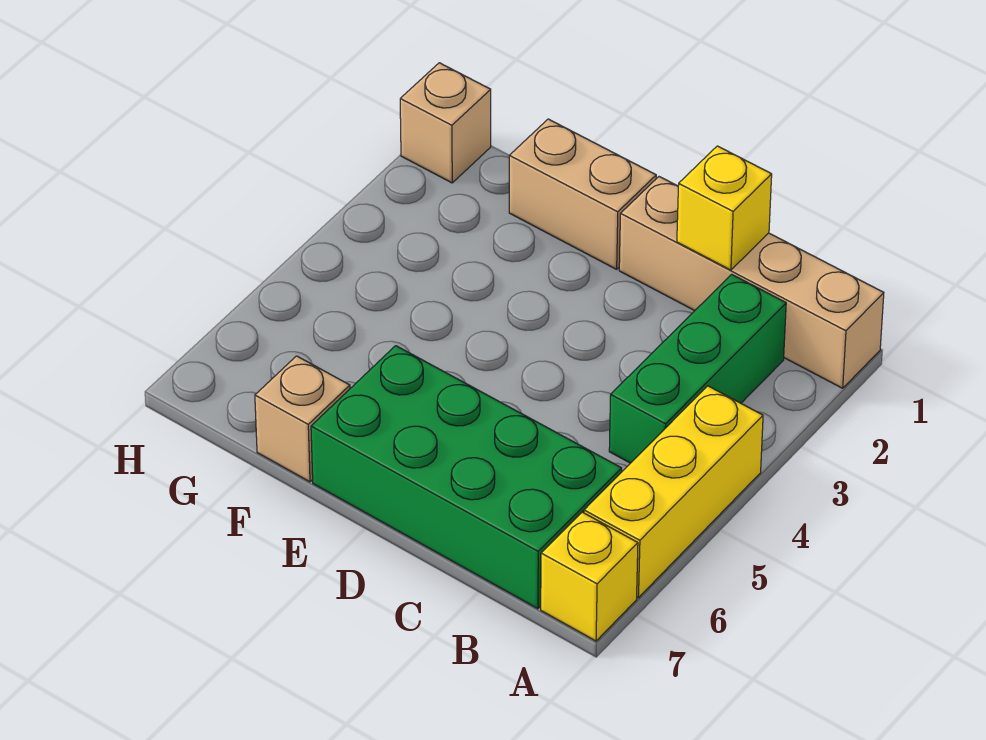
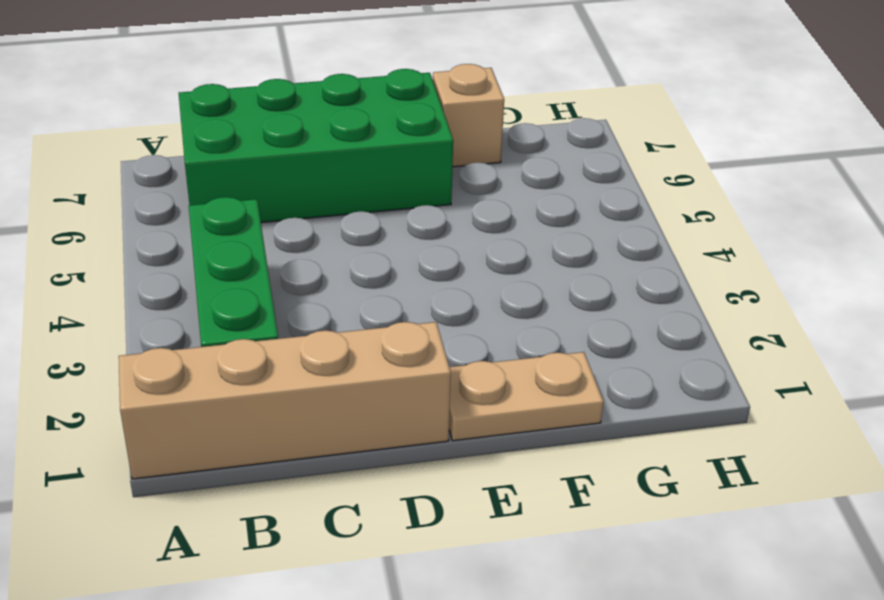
tan 1x2 plate [449,352,604,441] -> tan 1x2 brick [509,119,656,269]
none -> yellow 1x3 brick [584,386,763,598]
none -> yellow 1x1 brick [541,512,638,641]

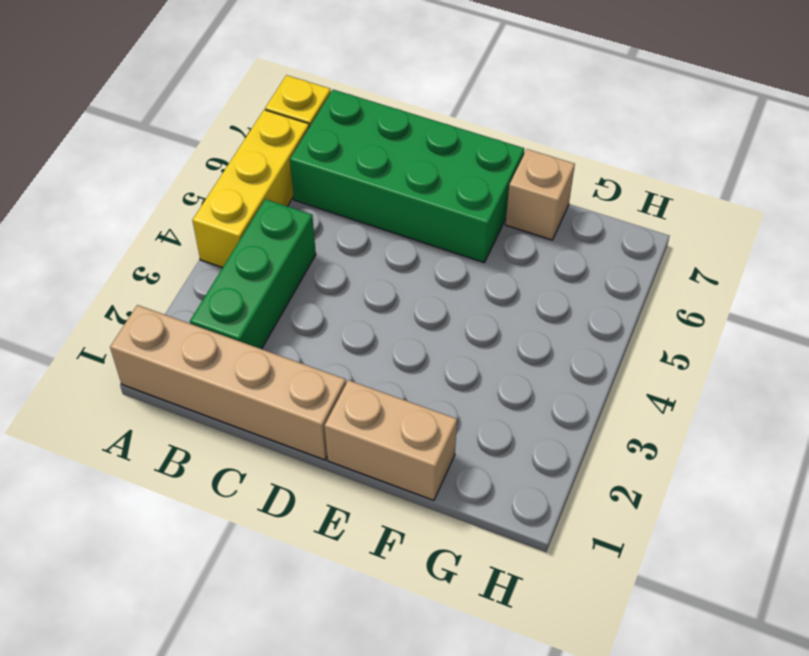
none -> tan 1x1 brick [400,63,491,183]
none -> yellow 1x1 brick [677,146,772,270]

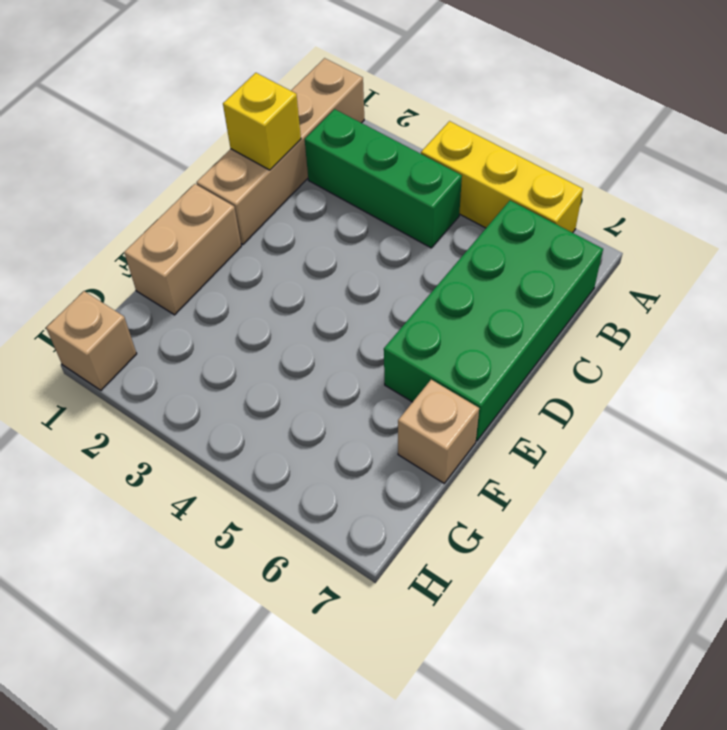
none -> yellow 1x1 brick [541,512,638,641]

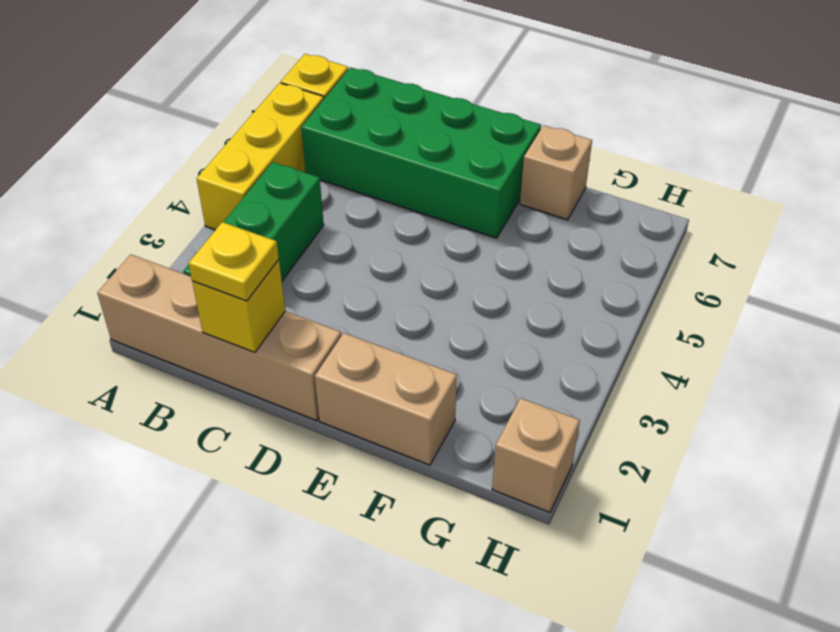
yellow 1x1 plate [188,222,279,301] -> none

